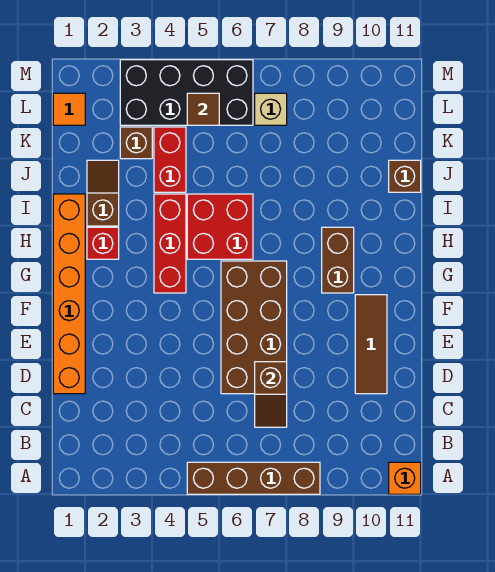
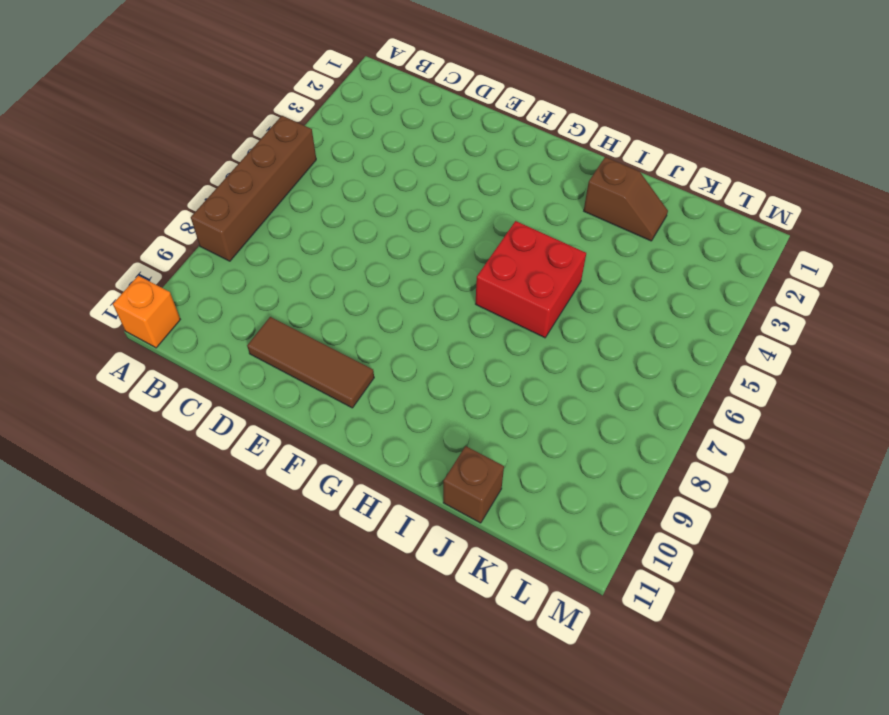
none -> orange 1x6 brick [53,194,85,394]
none -> brown 2x4 brick [221,261,287,394]
none -> red 1x3 brick [154,194,186,293]

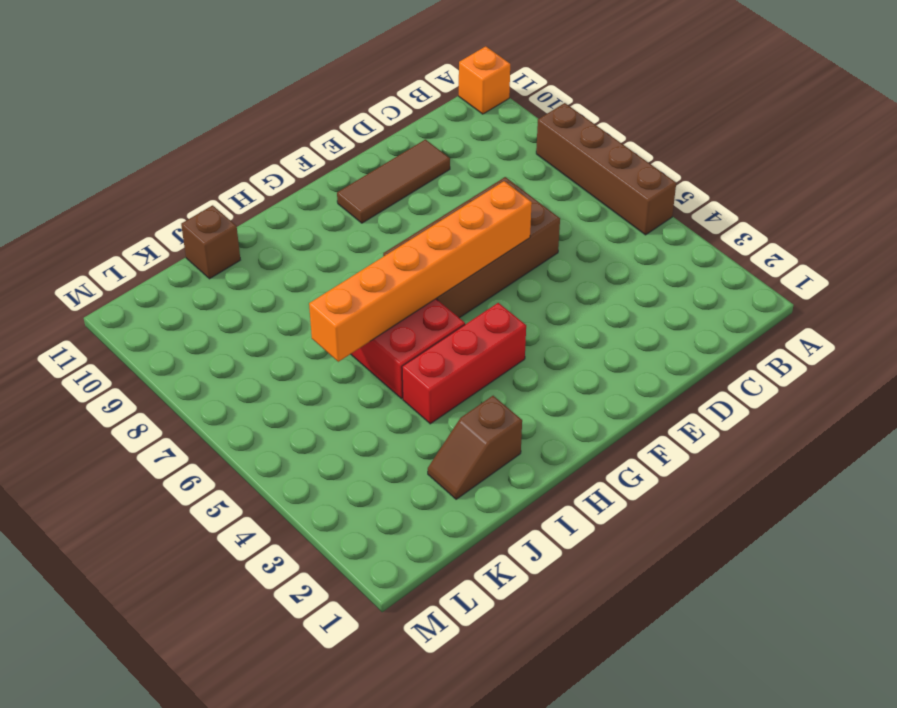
orange 1x6 brick [309,181,532,362] -> orange 1x6 brick moved to [53,194,85,394]
none -> brown 1x2 brick [322,227,354,293]
none -> red 1x1 brick [87,227,119,259]
none -> red 1x2 brick [154,127,186,192]

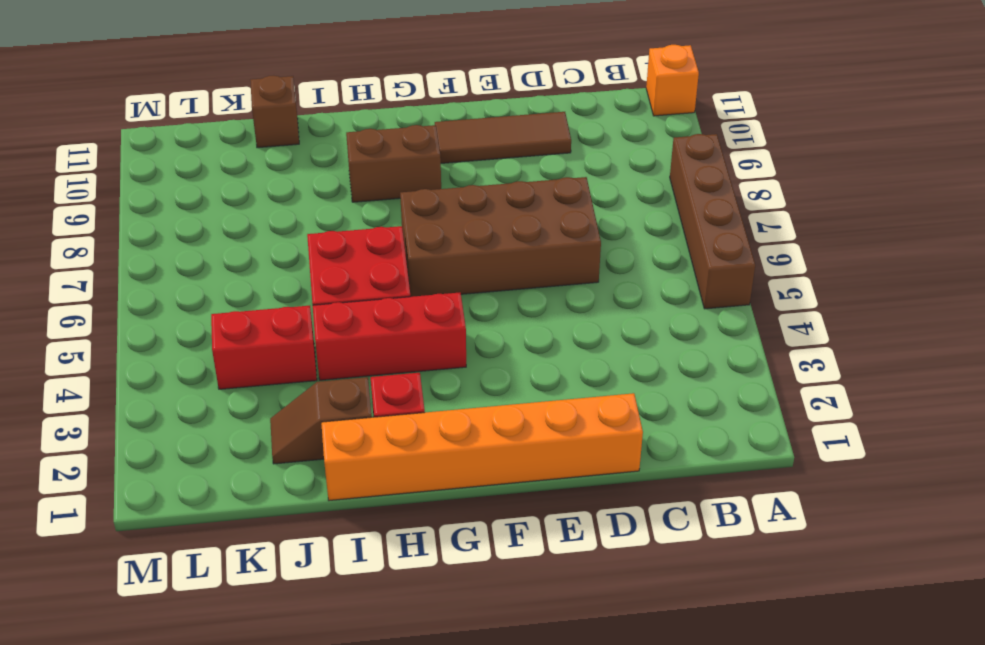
none -> brown 1x1 brick [120,127,152,159]
none -> orange 1x1 tile [53,93,85,125]
none -> black 2x4 brick [120,60,253,125]

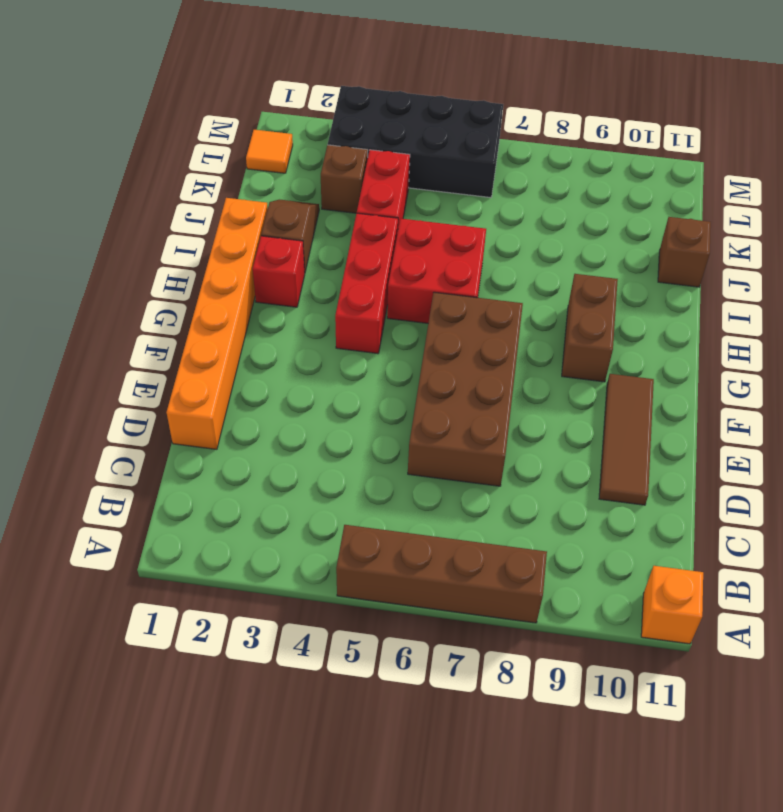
none -> tan 1x1 brick [255,93,287,125]
none -> brown 1x2 slope [255,362,287,427]
none -> brown 1x1 tile [187,93,219,125]

